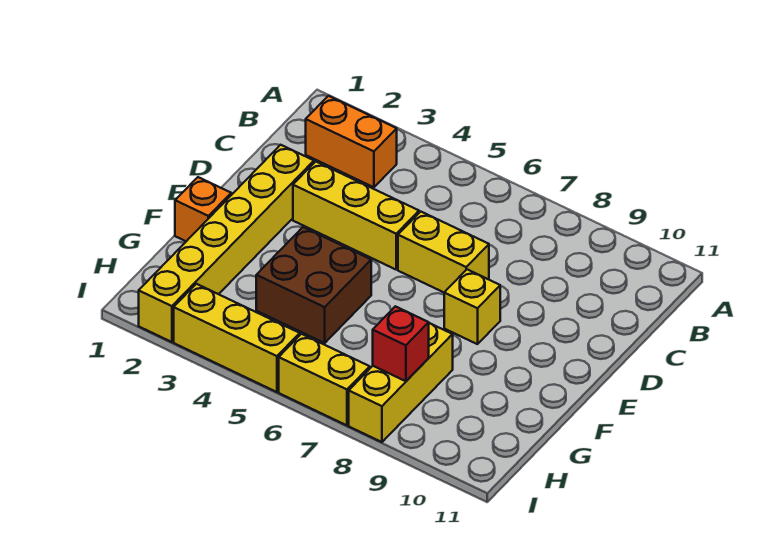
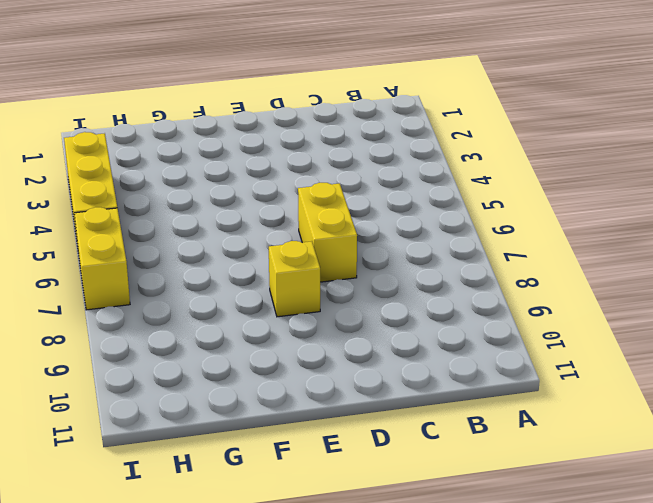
none -> orange 1x2 brick [306,96,397,187]
none -> yellow 1x6 brick [139,145,314,342]

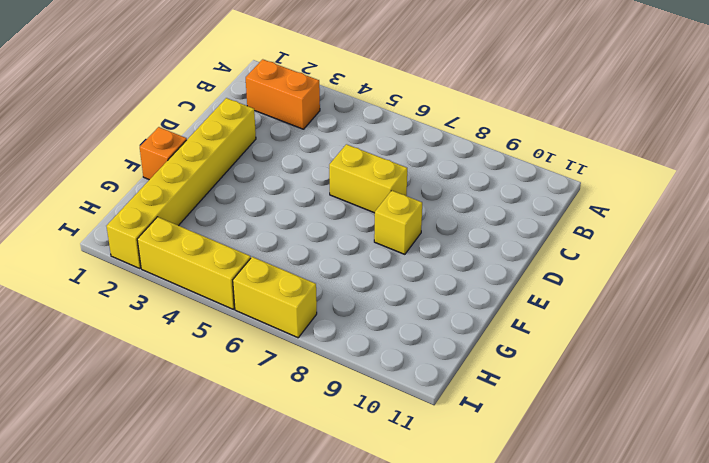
none -> yellow 1x3 brick [293,161,419,269]
none -> brown 2x2 brick [256,227,371,343]

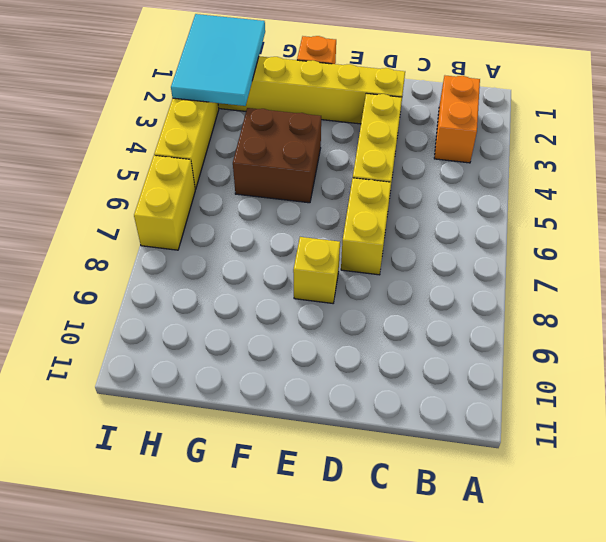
cyan 2x3 tile [171,14,265,106] -> none
none -> yellow 1x3 brick [349,323,453,442]
none -> red 1x1 brick [373,306,429,381]

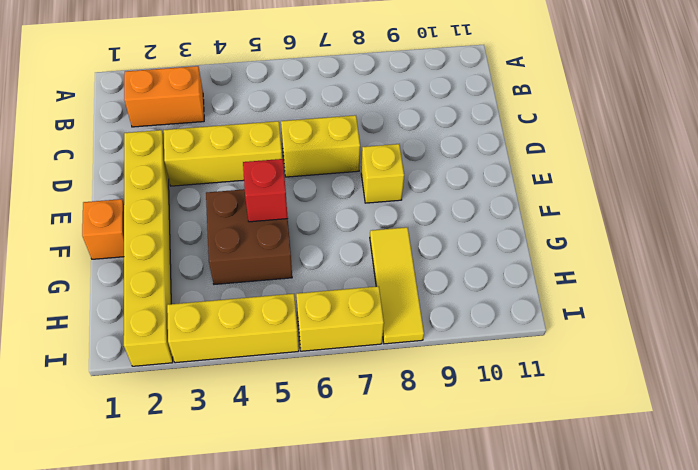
red 1x1 brick [243,159,288,222] -> red 1x1 brick moved to [373,306,429,381]
yellow 1x3 tile [370,227,424,344] -> yellow 1x3 brick [349,323,453,442]

